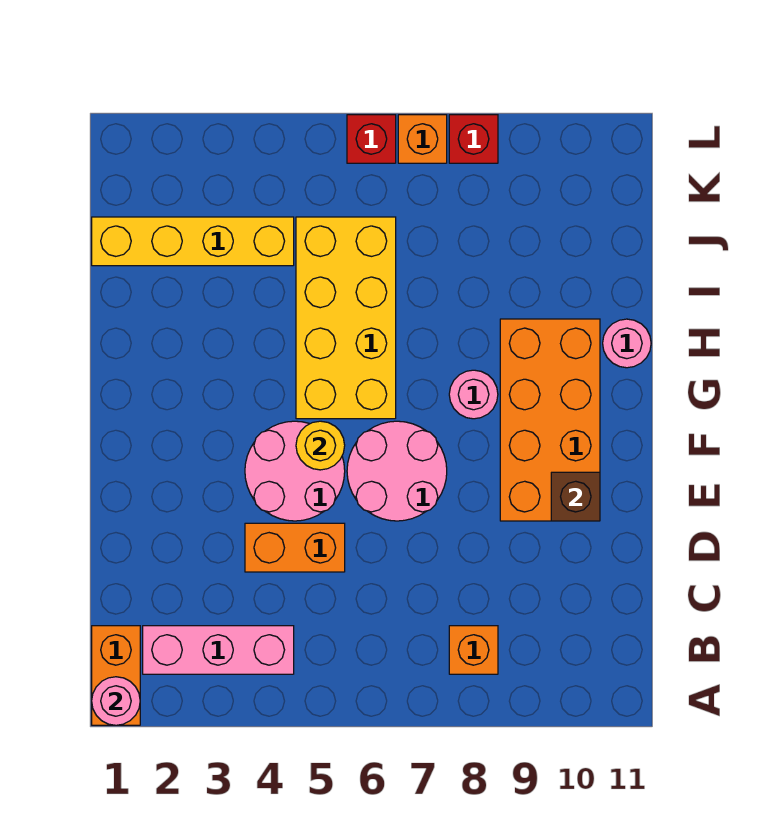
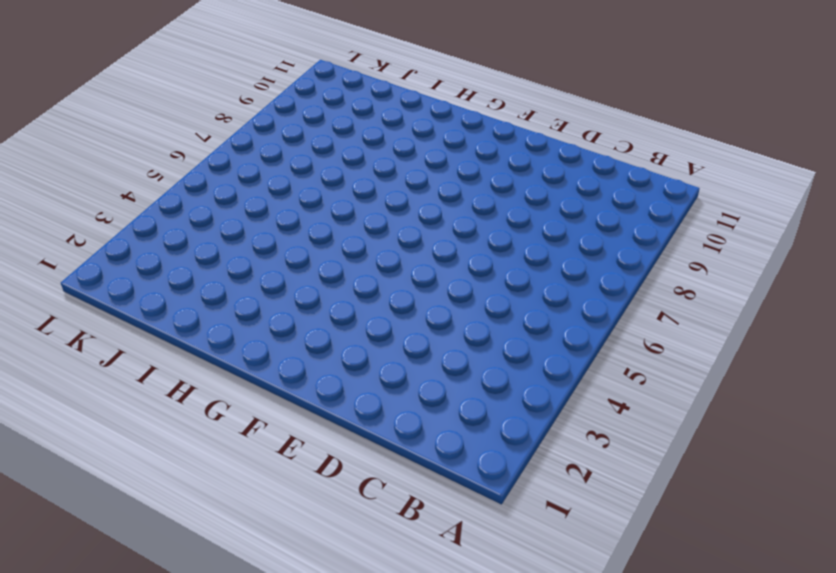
none -> orange 1x2 brick [92,626,140,725]
none -> pink 1x3 brick [143,626,294,674]
none -> orange 1x1 brick [449,626,498,674]

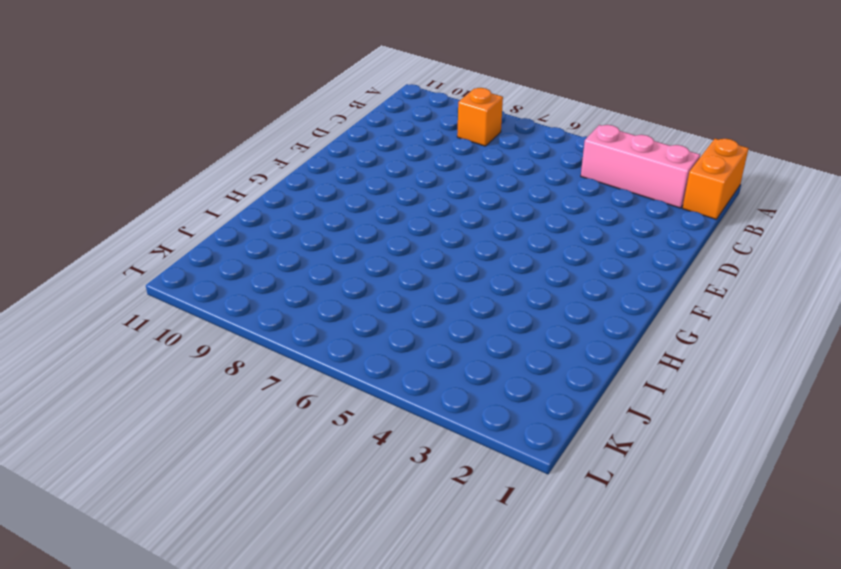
none -> orange 1x2 brick [245,523,345,572]
none -> pink 2x2 round brick [245,421,345,521]
none -> pink 2x2 round brick [347,421,447,521]

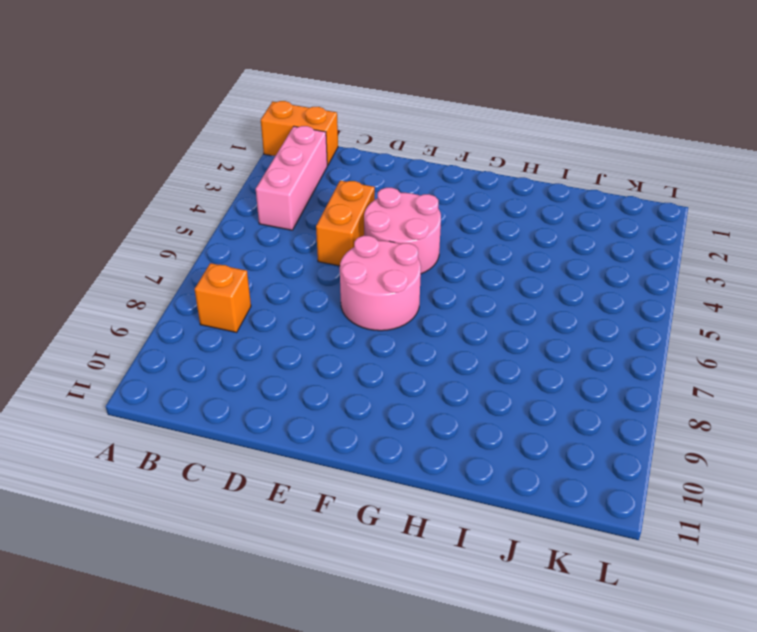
none -> orange 2x4 brick [500,319,600,521]
none -> yellow 2x4 brick [296,217,396,419]
none -> pink 1x1 round brick [449,370,498,419]

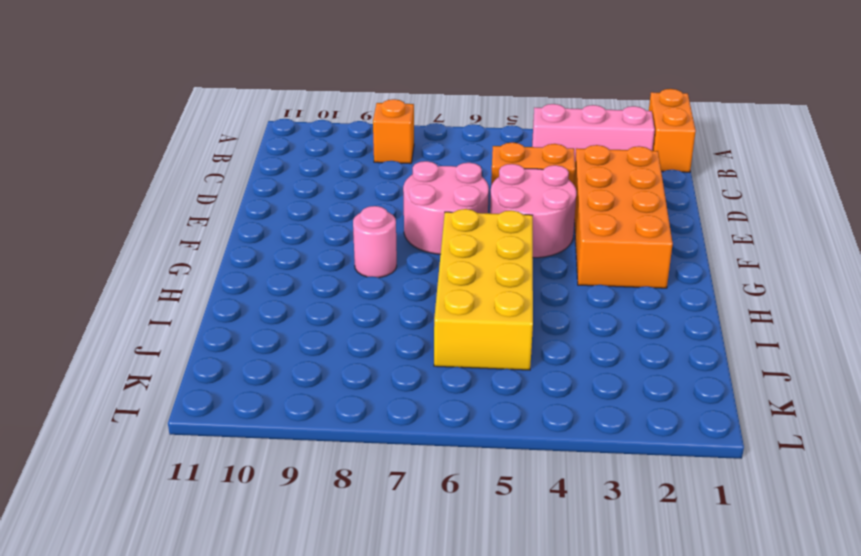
orange 2x4 brick [574,145,673,288] -> orange 2x4 brick moved to [500,319,600,521]
none -> pink 1x1 round brick [603,319,651,368]
none -> yellow 1x4 brick [92,217,294,266]
none -> red 1x1 brick [347,115,396,163]

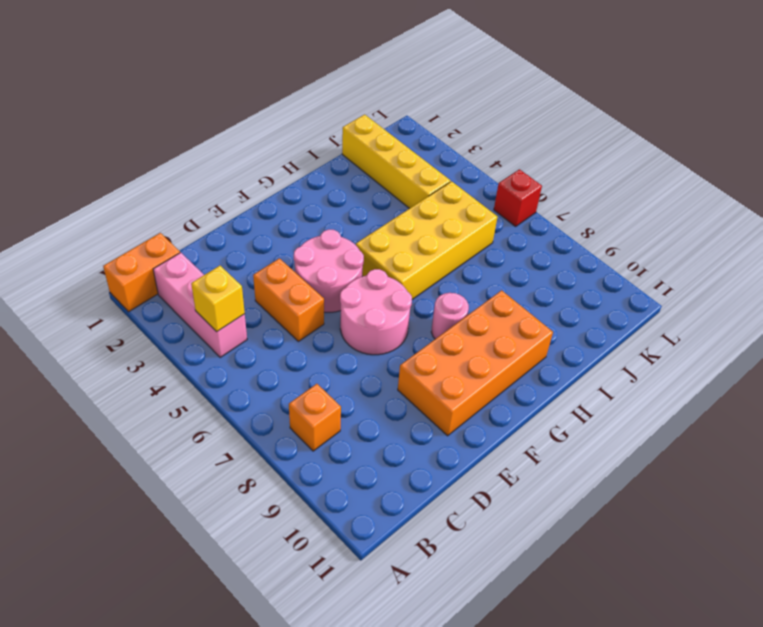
yellow 1x1 brick [191,266,245,332] -> none
none -> pink 1x1 round brick [603,319,651,368]
none -> orange 1x1 brick [398,115,447,163]
none -> red 1x1 brick [449,115,498,163]

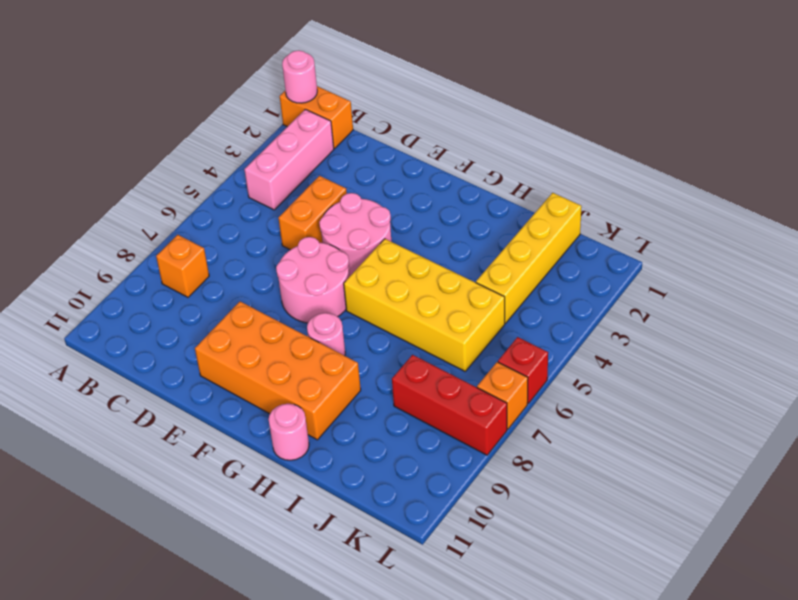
red 1x3 brick [392,355,507,455] -> red 1x1 brick [449,115,498,163]
none -> brown 1x1 brick [551,472,600,521]
none -> yellow 1x1 round brick [296,421,345,470]

